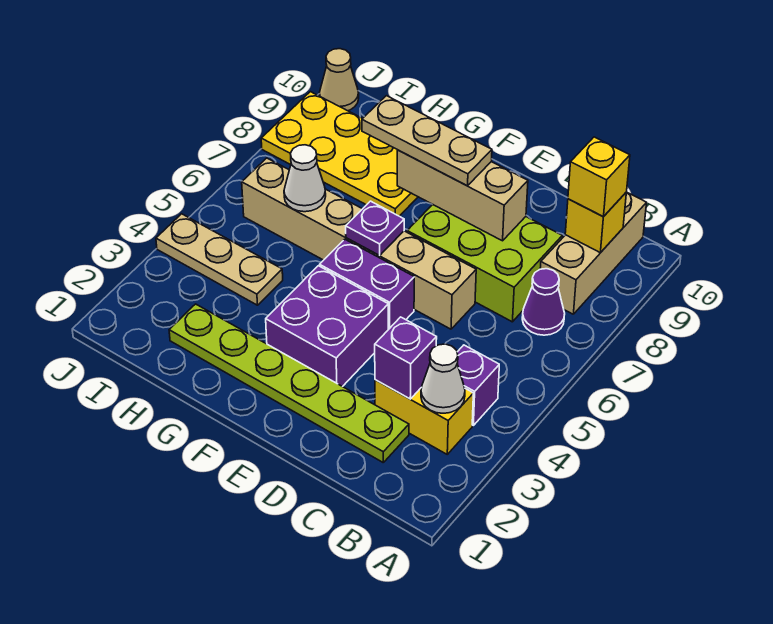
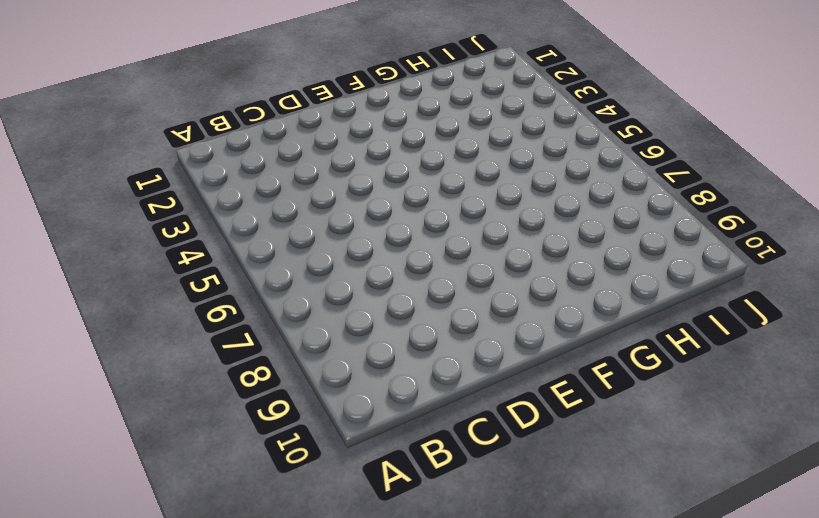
none -> yellow 1x2 brick [375,380,473,454]
none -> purple 1x1 brick [457,345,499,425]
none -> purple 1x1 cone [522,269,565,335]

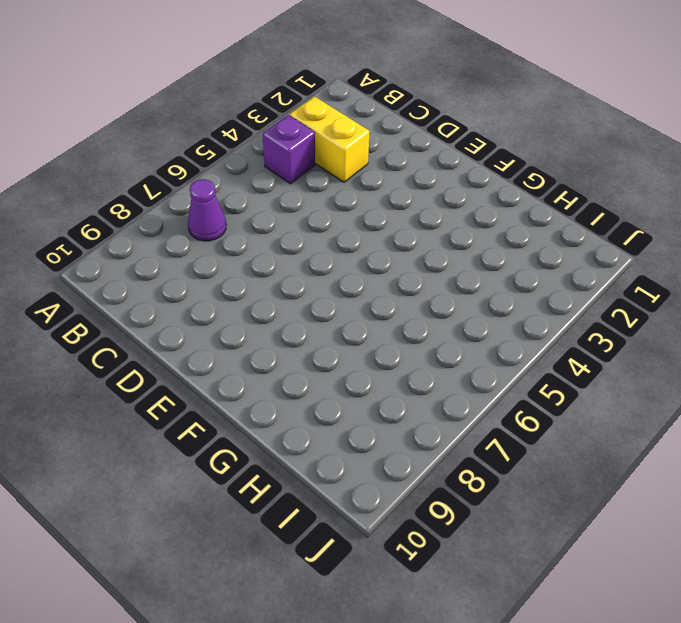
none -> tan 1x3 brick [540,192,647,314]
none -> lime 1x6 plate [169,304,409,462]
none -> lime 2x3 brick [407,205,562,322]

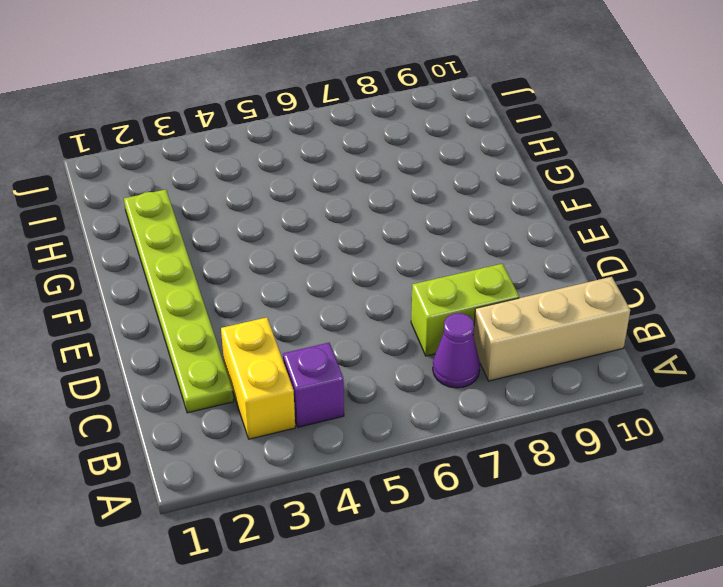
lime 1x2 brick [411,264,519,356] -> lime 2x3 brick [407,205,562,322]
none -> tan 1x6 brick [242,158,476,329]
none -> purple 2x2 brick [266,266,388,387]
none -> purple 1x2 brick [320,239,414,330]

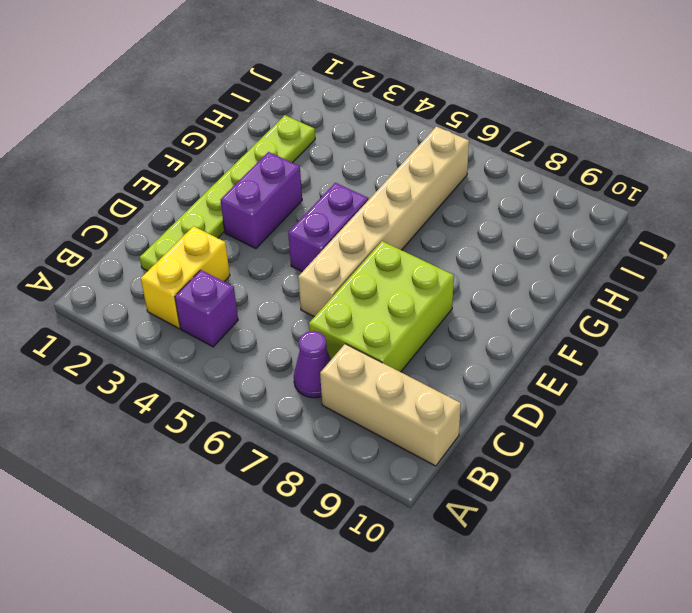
purple 1x2 brick [221,152,302,249] -> purple 2x2 brick [266,266,388,387]
none -> yellow 2x4 plate [261,92,418,216]
none -> tan 1x3 plate [156,214,283,305]
none -> tan 1x1 cone [319,49,359,111]

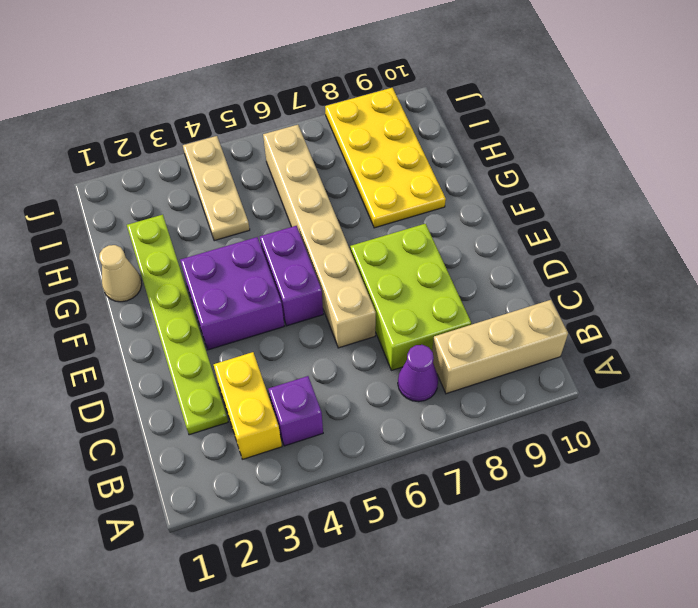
tan 1x1 cone [99,245,142,302] -> tan 1x1 cone moved to [319,49,359,111]
none -> white 1x1 cone [421,344,465,413]
none -> yellow 1x1 brick [565,193,626,253]
none -> purple 1x1 brick [375,317,437,399]

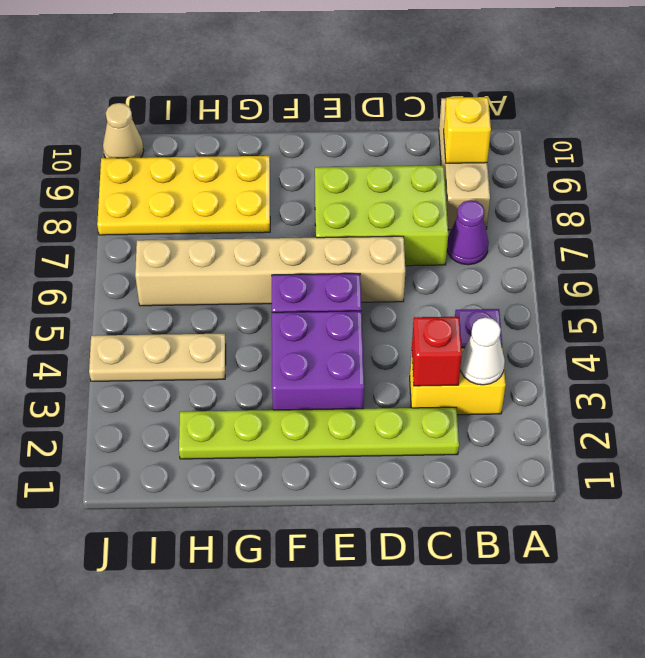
red 1x1 brick [412,317,462,386] -> purple 1x1 brick [375,317,437,399]
none -> tan 1x3 brick [397,150,528,241]
none -> purple 1x1 plate [346,201,404,256]
none -> white 1x1 cone [284,145,326,212]

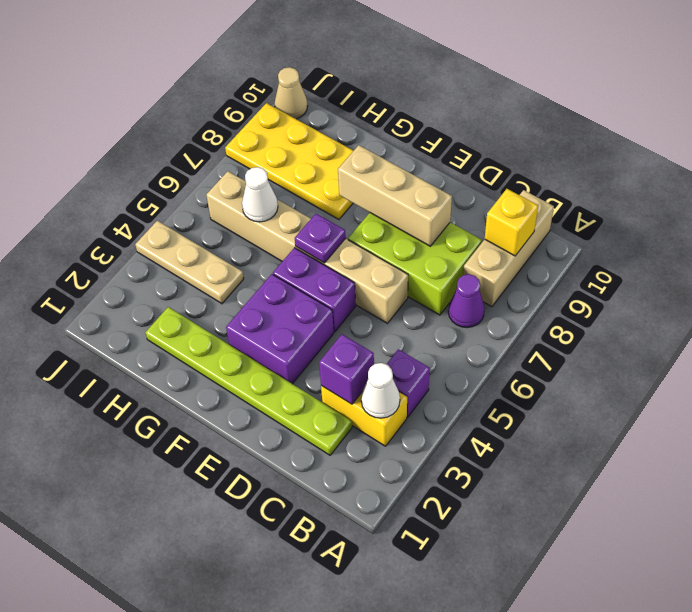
none -> yellow 1x1 brick [568,137,630,217]
none -> tan 1x3 plate [362,96,492,186]

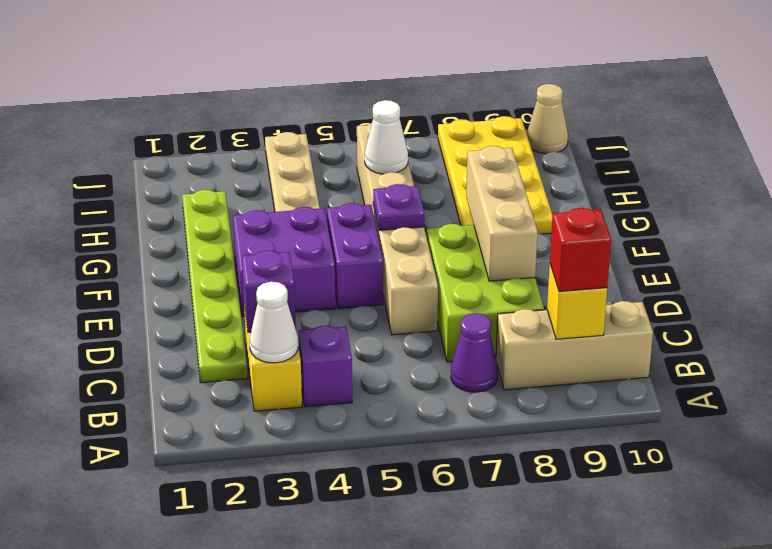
red 1x1 brick [550,208,611,292] -> yellow 1x1 brick [568,137,630,217]
none -> tan 1x3 plate [362,96,492,186]

